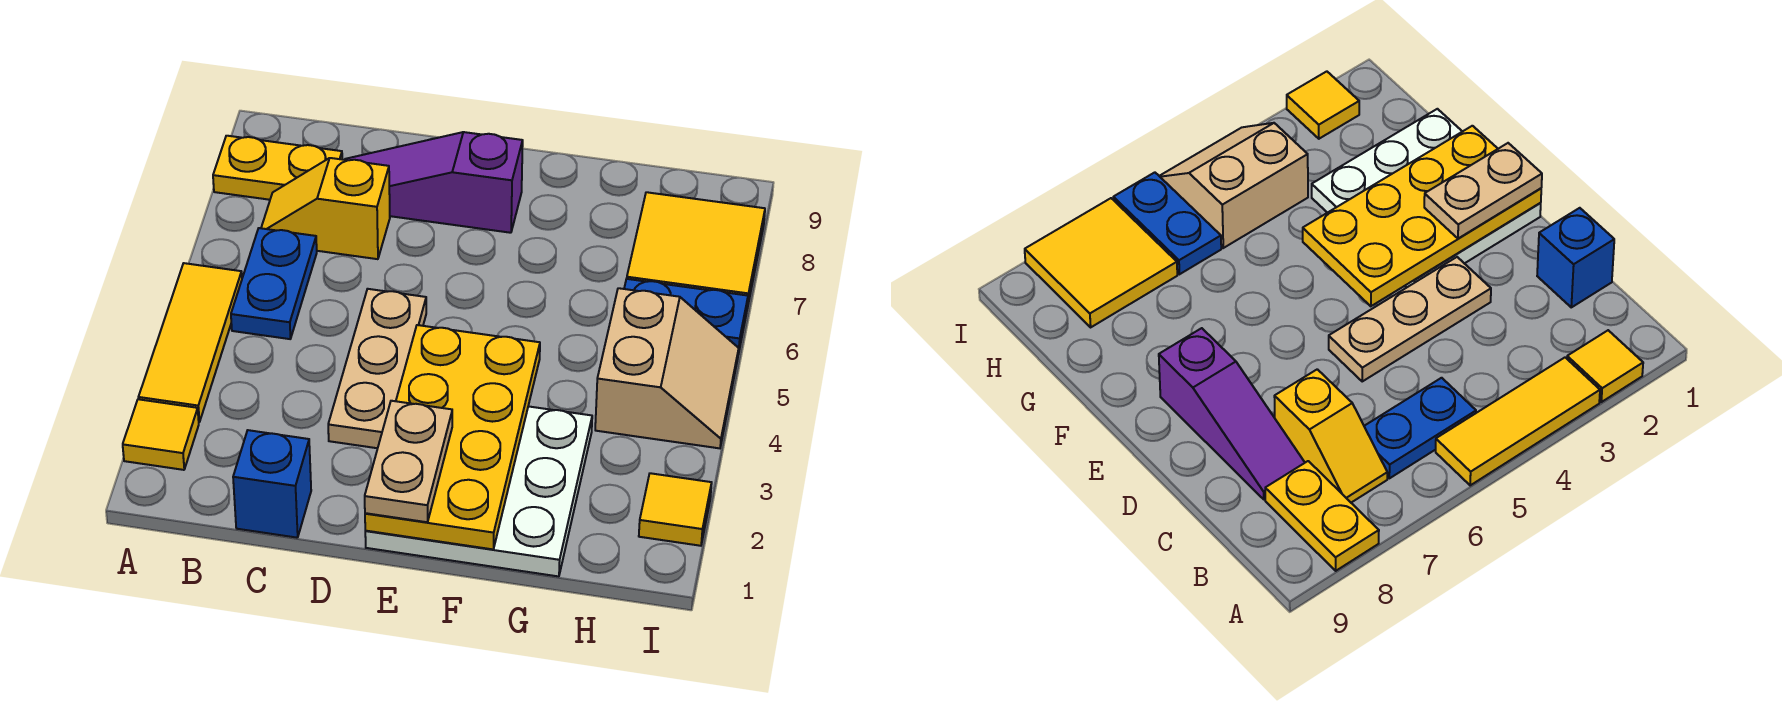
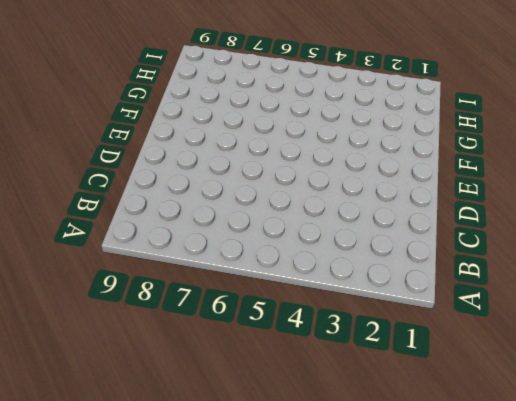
none -> yellow 1x1 tile [123,399,199,470]
none -> yellow 1x3 tile [138,263,242,422]
none -> yellow 1x2 plate [213,136,342,200]

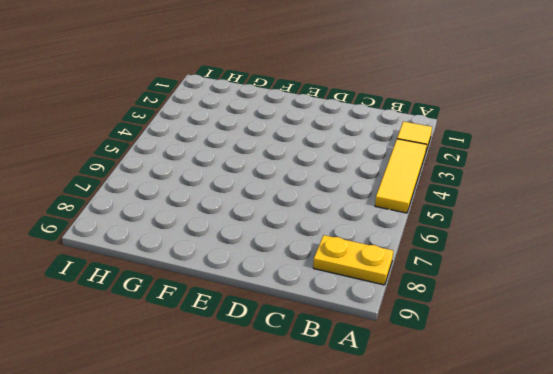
none -> blue 1x2 plate [231,228,317,339]
none -> yellow 1x2 slope [261,158,390,259]
none -> blue 1x1 brick [233,430,311,538]

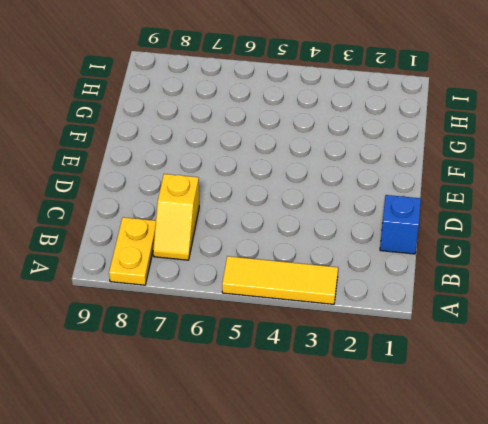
none -> yellow 1x1 tile [123,399,199,470]
none -> blue 1x2 plate [231,228,317,339]
none -> purple 1x3 slope [345,132,523,233]

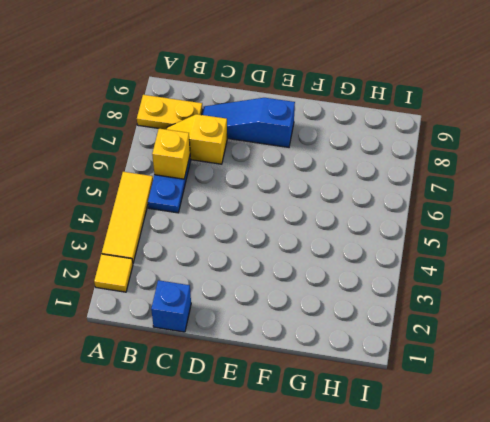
yellow 1x1 brick [152,129,190,179] -> none
blue 1x3 slope [202,98,295,147] -> purple 1x3 slope [345,132,523,233]
none -> tan 1x3 plate [328,289,426,448]
none -> white 3x3 plate [365,406,592,576]
none -> tan 2x2 slope [595,288,739,448]

